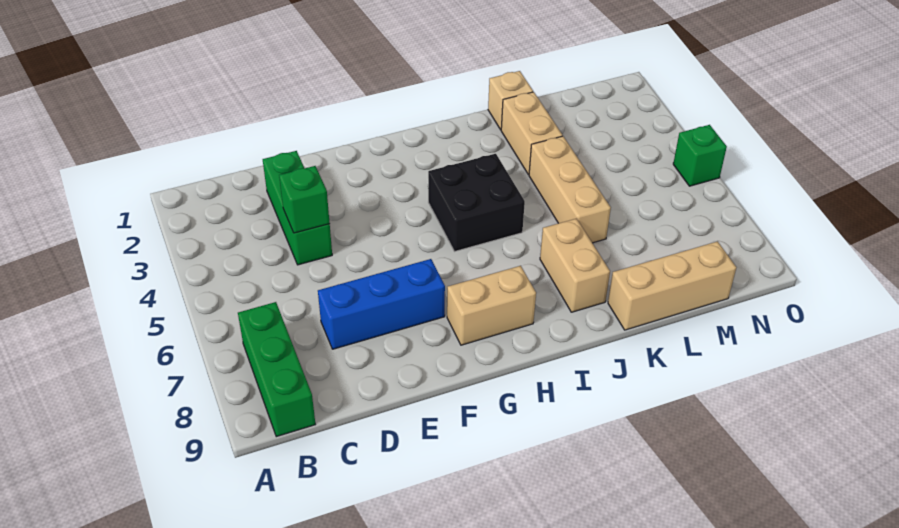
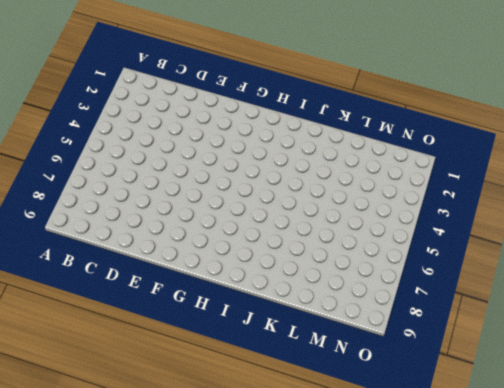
none -> green 1x3 brick [238,302,316,437]
none -> green 1x3 brick [263,151,332,265]
none -> blue 1x3 brick [318,259,445,349]

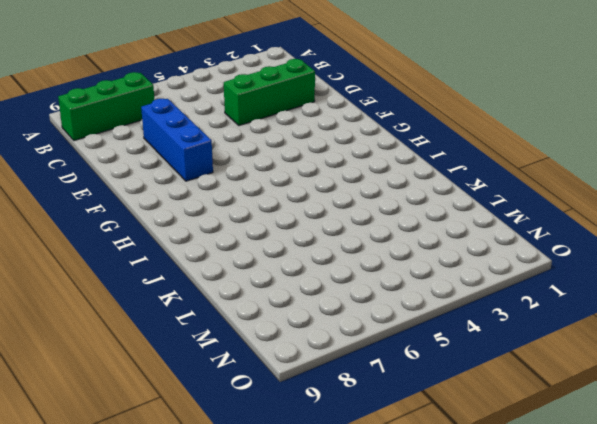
none -> tan 1x2 brick [447,266,536,345]
none -> black 2x2 brick [428,154,525,252]
none -> tan 1x2 brick [540,219,610,312]

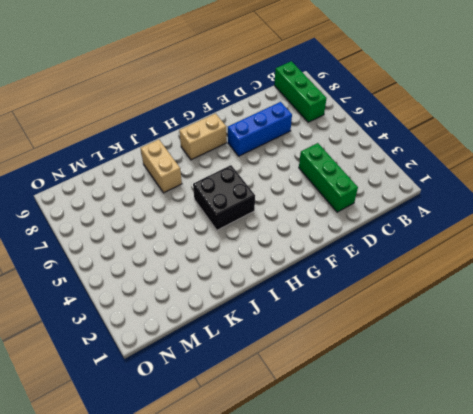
none -> tan 1x1 brick [488,71,533,130]
none -> tan 1x2 brick [501,92,563,175]
none -> tan 1x3 brick [529,136,611,243]

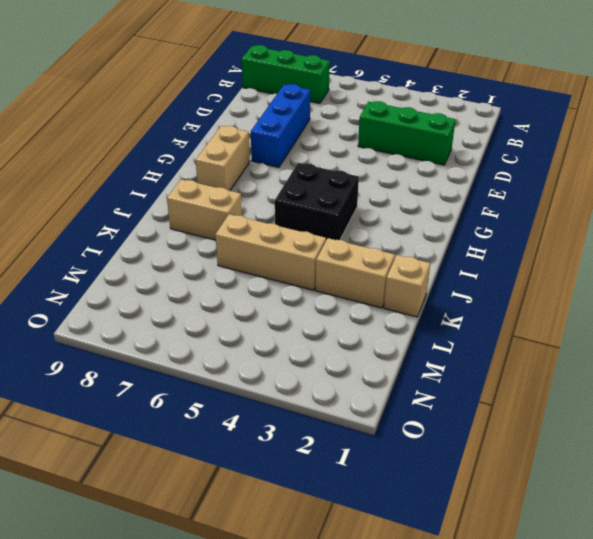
none -> tan 1x3 brick [608,241,736,330]
none -> green 1x1 brick [673,125,727,186]
none -> green 1x1 brick [279,166,330,233]

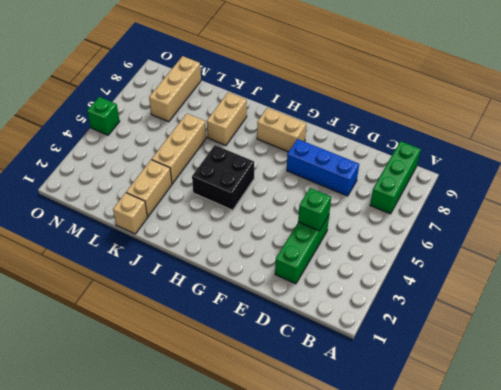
tan 1x3 brick [149,56,201,122] -> tan 1x3 brick turned to [608,241,736,330]

